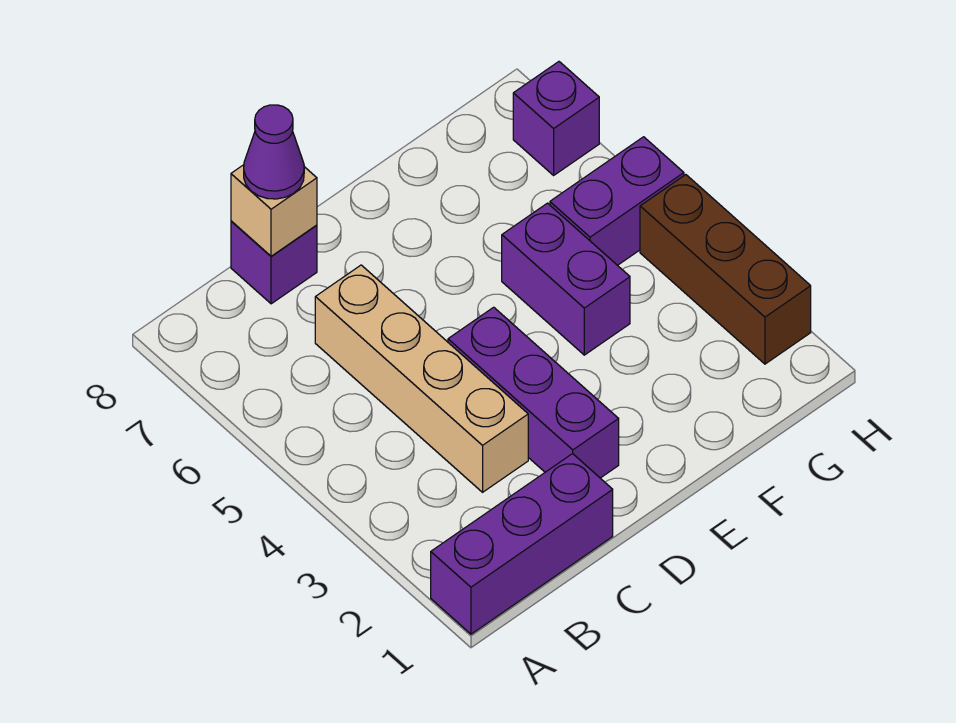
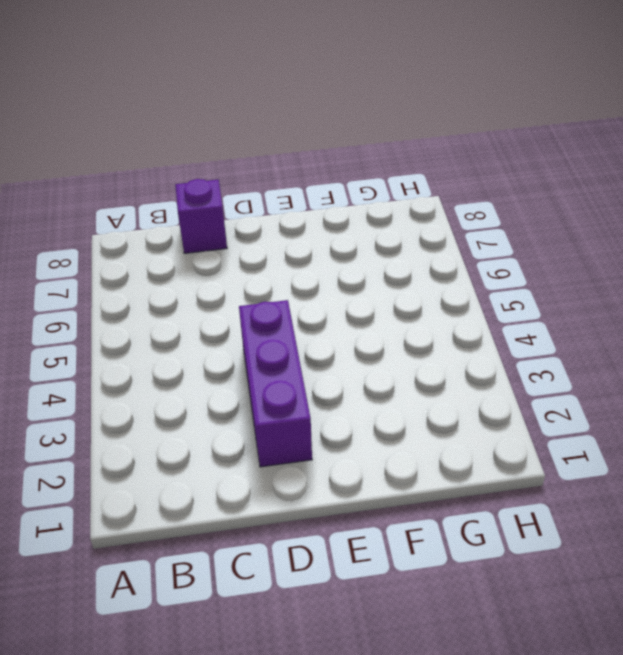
none -> purple 1x3 brick [431,454,613,634]
none -> tan 1x4 brick [315,265,528,492]

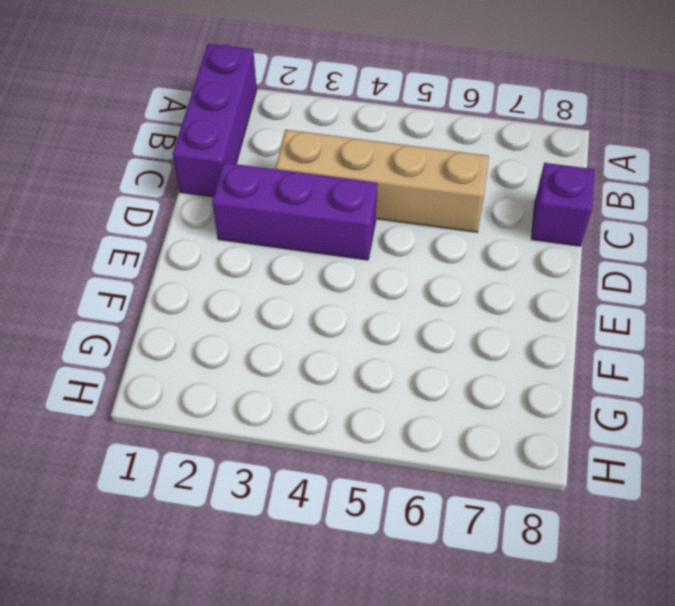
none -> purple 1x2 brick [502,203,630,355]
none -> purple 1x2 brick [550,137,684,265]

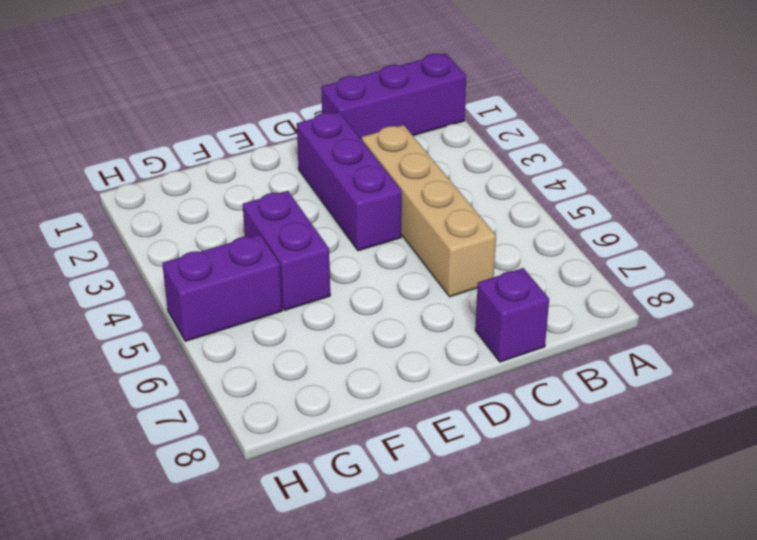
none -> brown 1x3 brick [640,175,811,364]
none -> purple 1x1 brick [513,62,599,175]

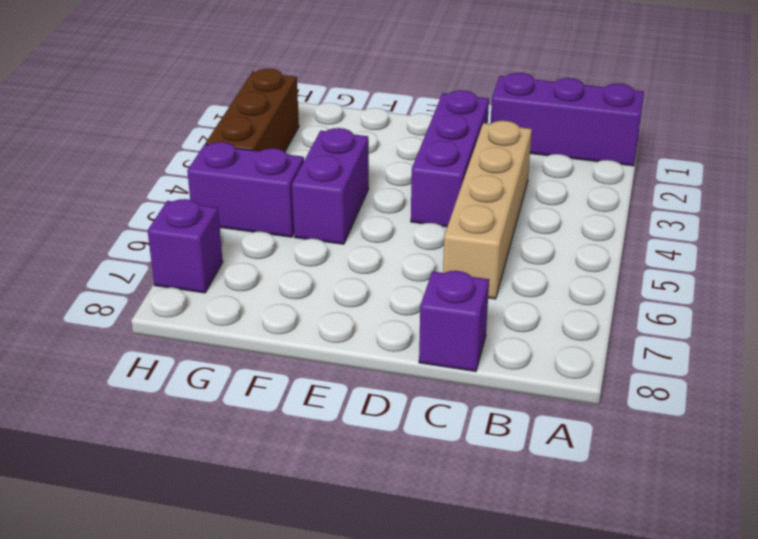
none -> tan 1x1 brick [231,165,317,256]
none -> purple 1x1 cone [244,105,304,199]

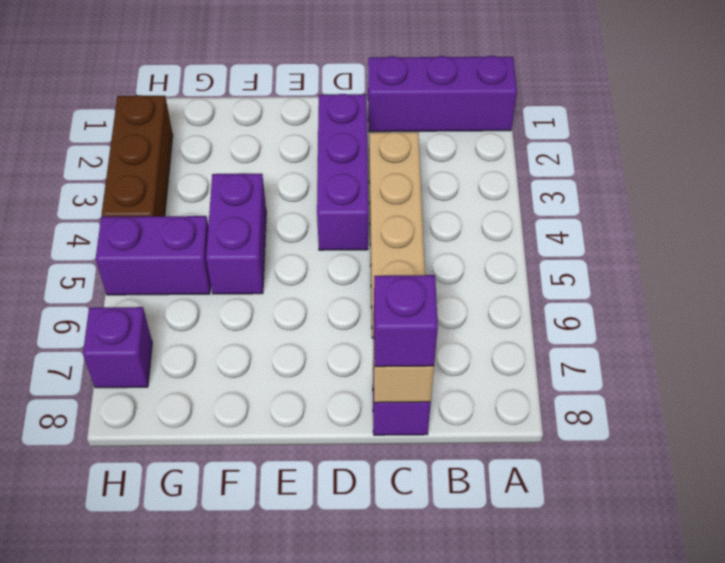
purple 1x1 brick [374,275,438,367] -> purple 1x1 cone [244,105,304,199]

